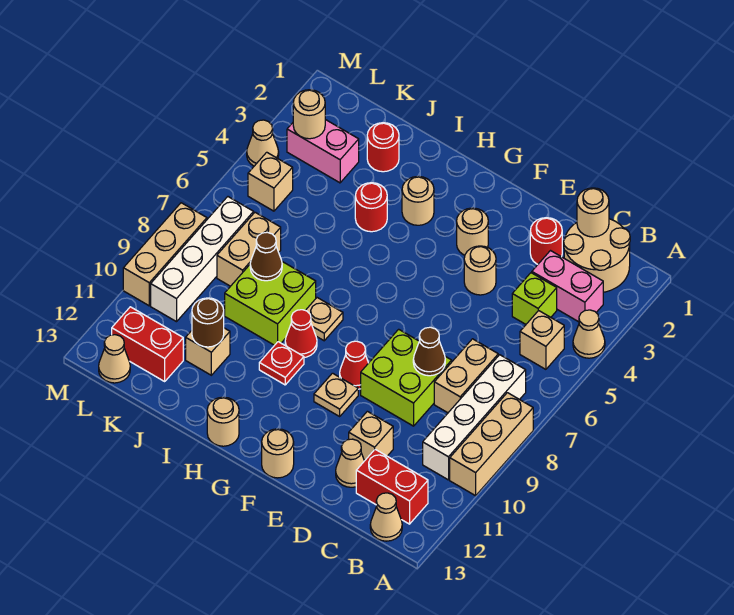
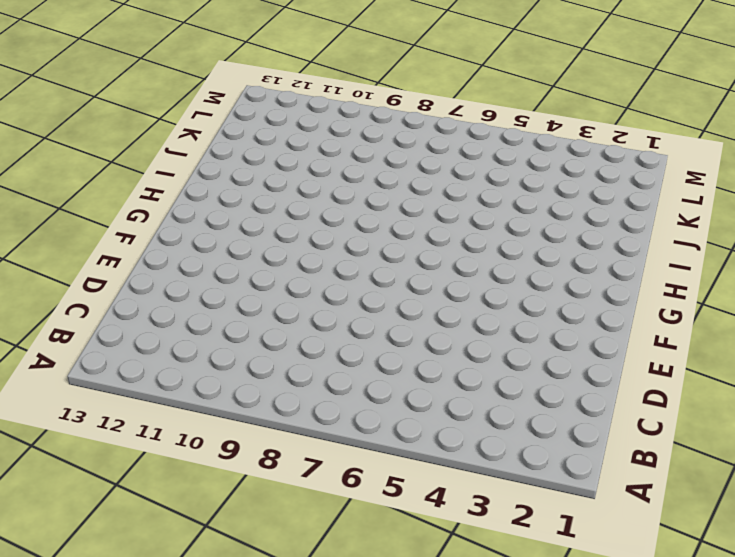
none -> tan 1x1 cone [573,310,605,358]
none -> tan 1x3 brick [450,393,533,496]
none -> tan 2x2 round brick [564,219,630,292]
none -> pink 1x2 brick [532,251,603,322]

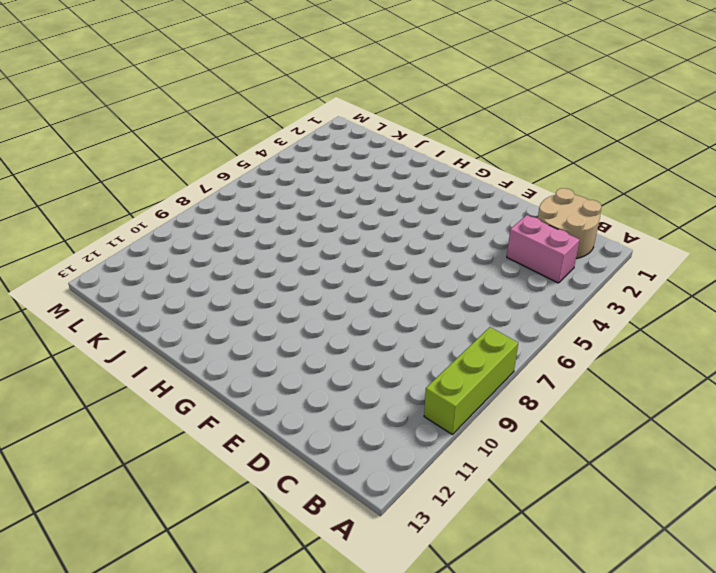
lime 1x3 brick [424,327,518,434] -> tan 1x3 brick [450,393,533,496]
none -> tan 1x1 cone [573,310,605,358]
none -> tan 1x1 brick [520,311,564,369]
none -> white 1x4 brick [423,355,526,480]
none -> red 1x2 brick [356,449,428,524]

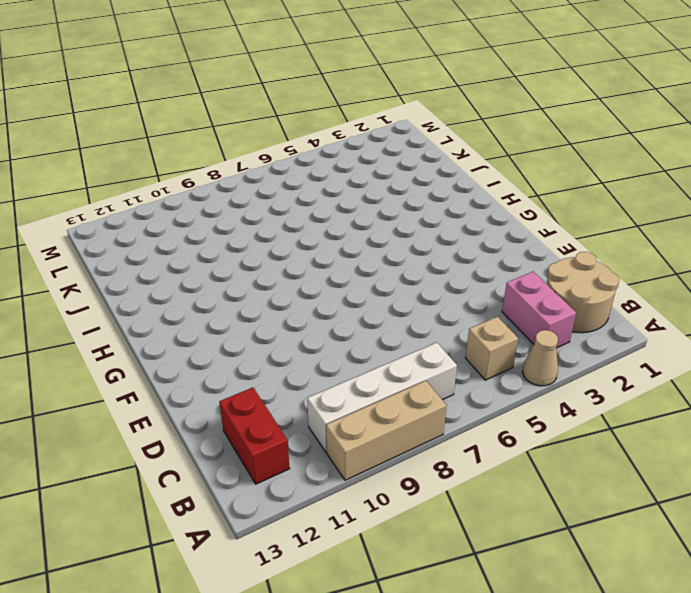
none -> tan 1x1 cone [370,493,402,541]
none -> lime 1x1 brick [512,273,557,324]
none -> tan 1x2 brick [434,339,498,413]
none -> red 1x1 round brick [530,218,562,264]

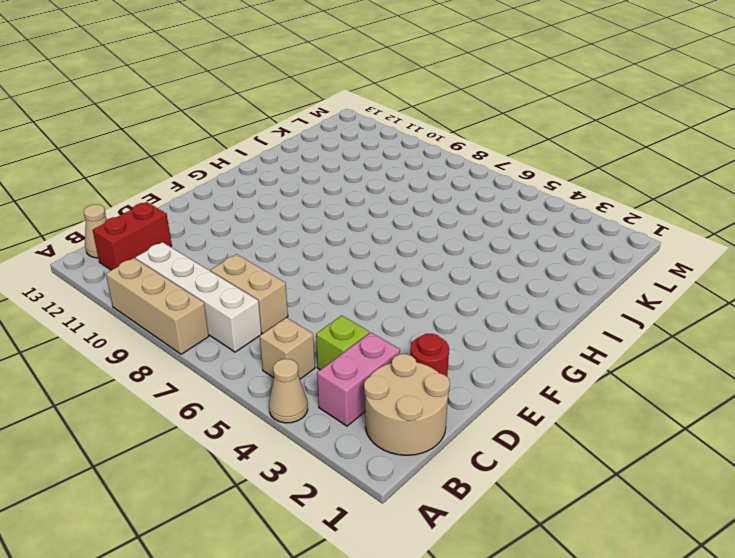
none -> lime 2x2 brick [361,329,452,426]
none -> tan 1x1 brick [349,411,393,461]
none -> tan 1x1 cone [336,439,364,487]
none -> tan 1x1 round brick [464,246,496,295]

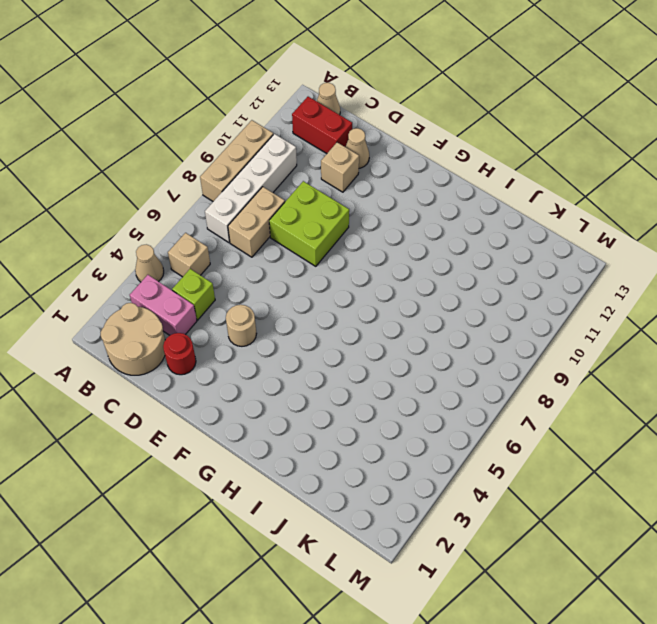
none -> tan 1x1 round brick [457,208,488,255]
none -> red 1x1 cone [340,341,368,389]
none -> tan 1x1 plate [314,373,358,416]
none -> tan 1x1 round brick [262,429,294,478]

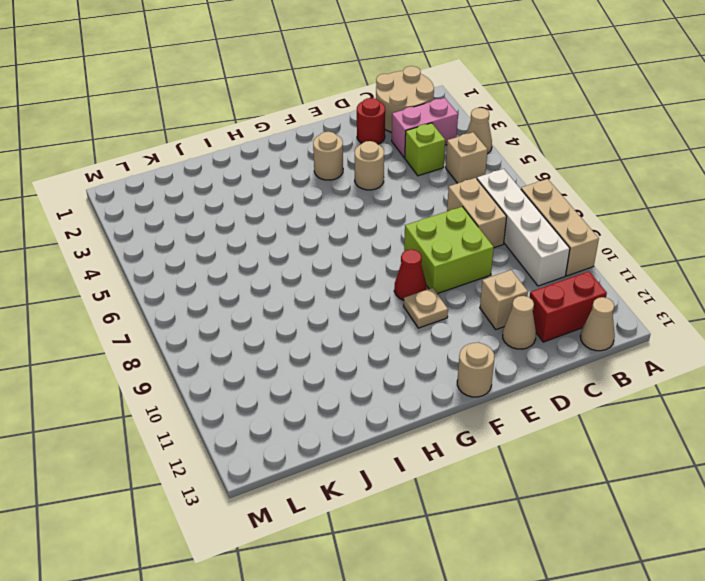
none -> tan 1x1 round brick [402,176,434,225]
none -> tan 1x1 plate [306,298,343,341]
none -> red 1x1 cone [285,310,317,358]
none -> red 1x1 plate [259,342,304,385]

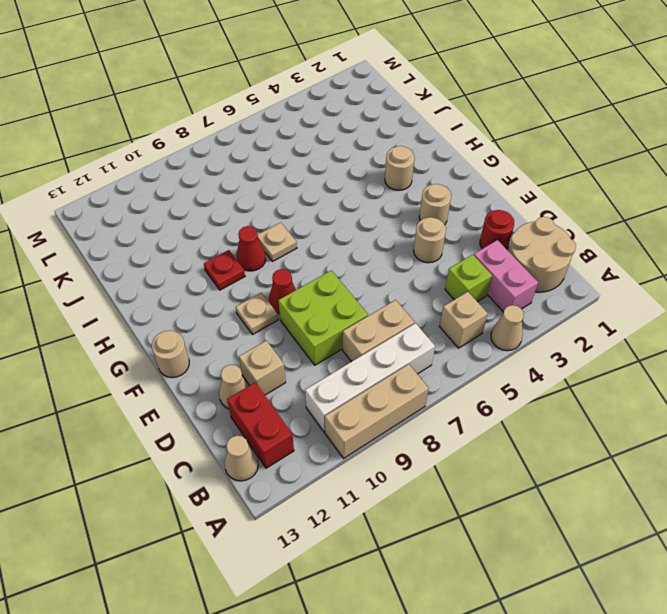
none -> tan 1x1 round brick [207,397,239,446]
none -> red 1x1 round brick [355,183,387,232]
none -> lime 2x2 brick [225,262,316,345]
none -> red 1x1 round brick [367,123,399,172]

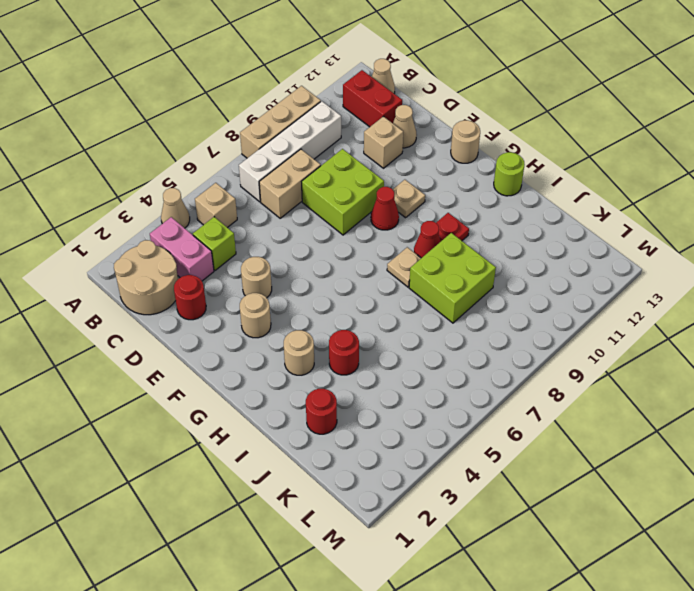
lime 1x1 round brick [494,152,525,196] -> tan 1x1 round brick [207,397,239,446]
none -> tan 1x1 brick [186,328,230,375]
none -> pink 1x2 brick [287,120,359,183]
none -> tan 1x2 brick [217,212,281,286]
none -> red 1x2 brick [112,307,183,381]

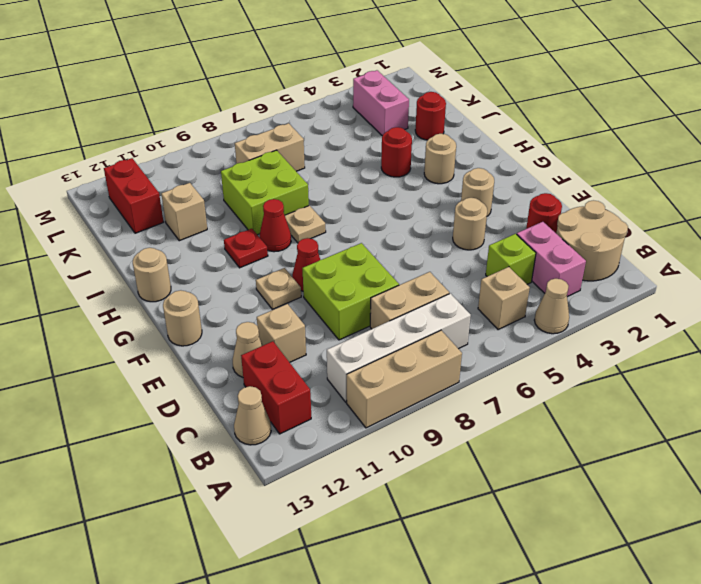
none -> tan 1x1 brick [248,152,293,211]
none -> white 1x4 brick [151,197,254,322]
none -> tan 1x1 cone [99,335,130,383]
none -> tan 1x1 cone [247,120,279,166]

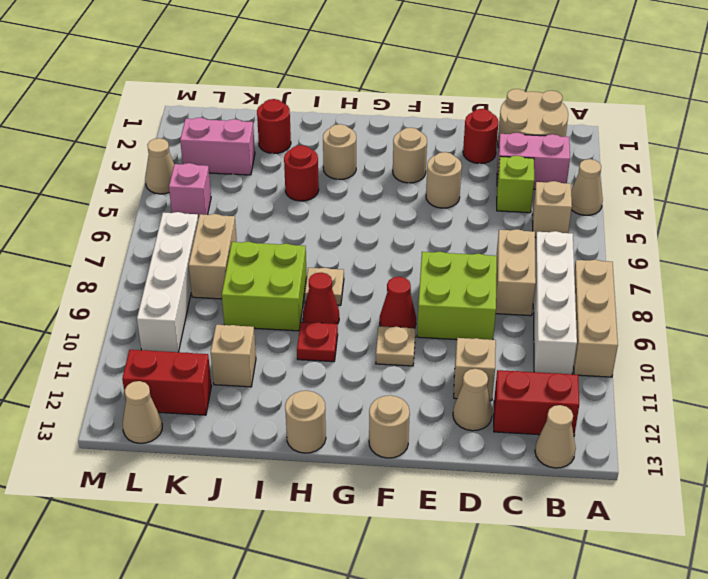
pink 1x1 brick [169,163,211,219] -> tan 1x1 brick [248,152,293,211]
none -> tan 1x3 brick [123,203,207,306]
none -> tan 1x1 round brick [577,188,609,237]
none -> brown 1x1 cone [413,327,445,376]
none -> brown 1x1 cone [250,232,282,281]

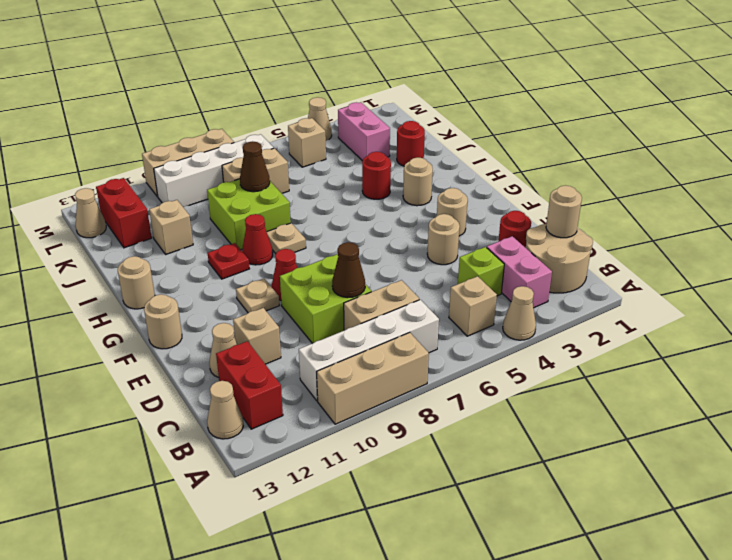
none -> brown 1x1 round brick [192,298,224,347]
none -> tan 1x1 round brick [293,90,325,139]

